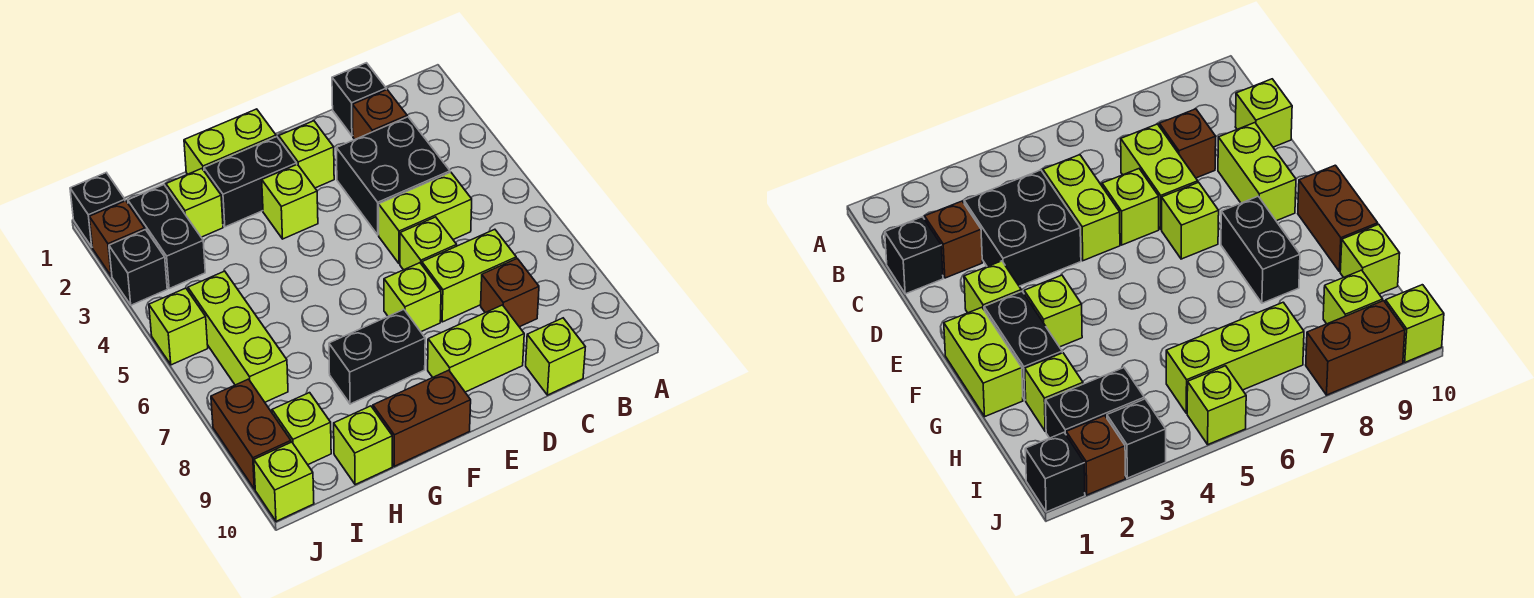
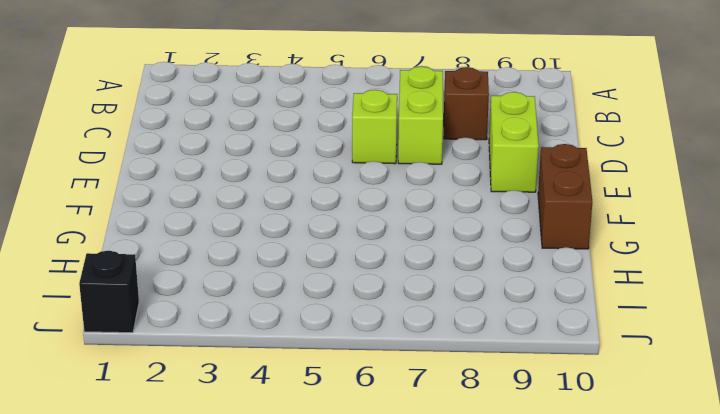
none -> black 1x1 brick [332,63,386,136]
none -> brown 1x1 brick [353,90,407,139]
none -> black 2x2 brick [336,117,450,235]

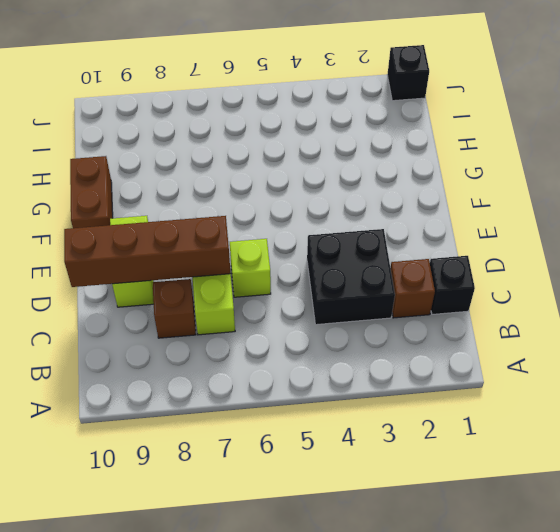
brown 1x4 brick [64,216,231,287] -> none
none -> lime 1x2 brick [379,172,472,263]
none -> lime 1x1 brick [526,318,585,395]
none -> lime 1x1 brick [279,121,334,188]

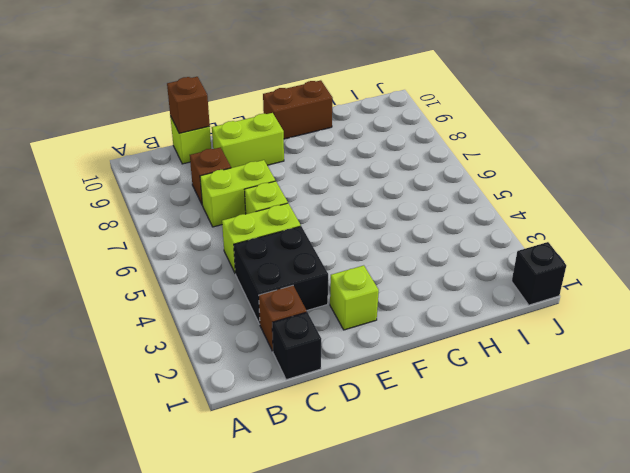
brown 1x1 brick [167,77,210,133] -> brown 1x1 brick moved to [89,201,145,276]
none -> lime 1x1 brick [384,263,441,332]
none -> lime 1x2 brick [184,109,276,174]
none -> black 1x2 brick [204,137,297,227]

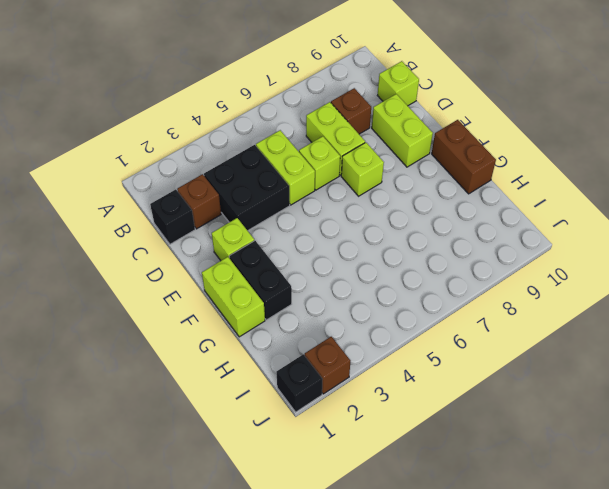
none -> lime 1x1 brick [262,164,318,239]
none -> black 1x2 brick [329,310,425,404]
none -> lime 1x1 brick [166,169,223,237]

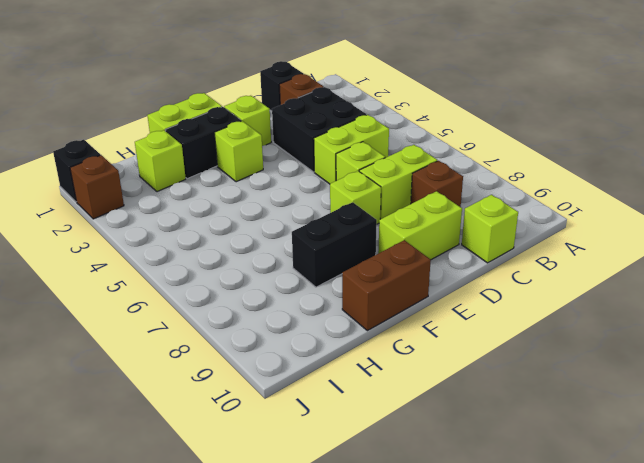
none -> lime 1x1 brick [334,406,392,485]
none -> black 1x2 brick [128,185,205,289]
none -> lime 1x3 brick [188,271,288,402]

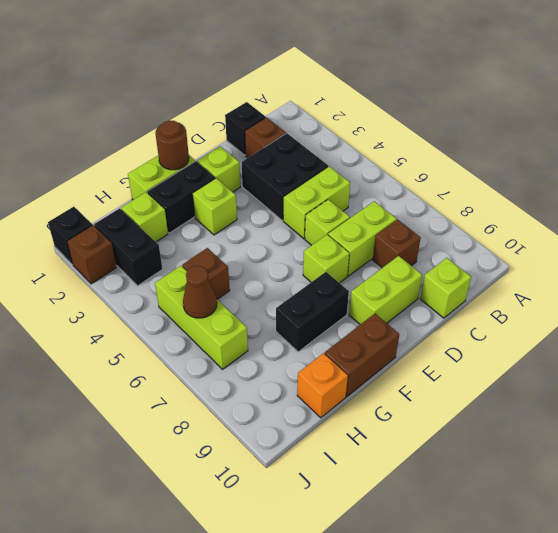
brown 1x1 round brick [155,121,189,170] -> none
brown 1x1 brick [182,248,230,299] -> none
orange 1x1 brick [297,353,348,418] -> lime 1x1 brick [334,406,392,485]
brown 1x1 cone [183,266,217,318] -> none
none -> lime 1x1 brick [272,393,331,465]
none -> black 1x1 brick [109,230,167,305]
none -> lime 1x1 brick [149,288,208,365]

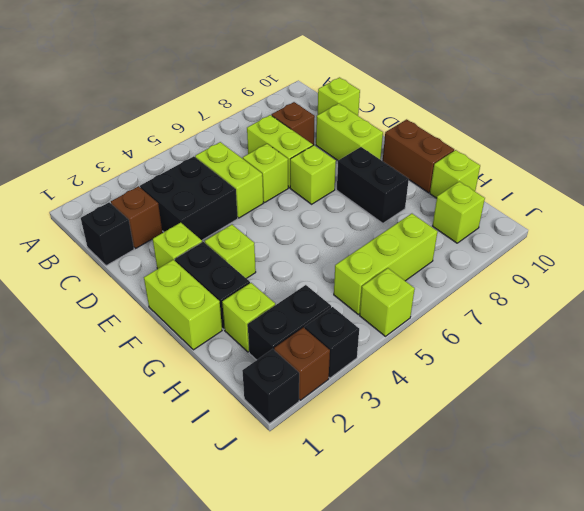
none -> brown 1x2 brick [211,379,291,489]
none -> lime 1x1 brick [254,442,314,521]

